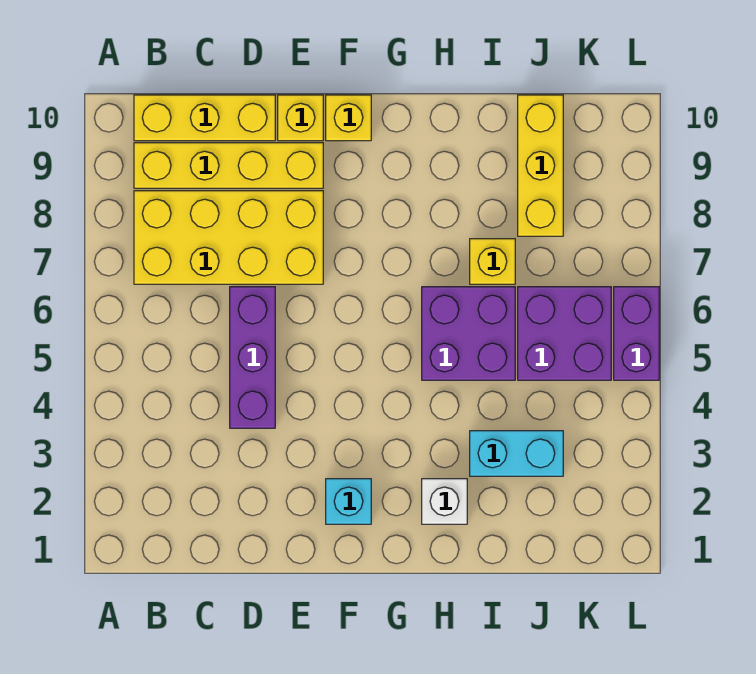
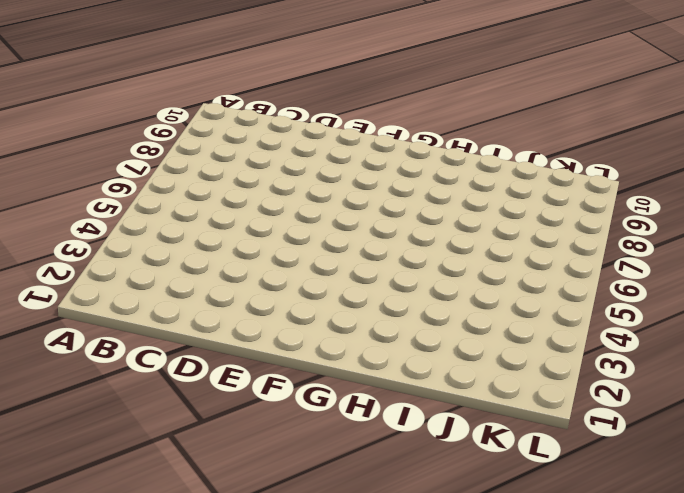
none -> yellow 2x4 brick [134,191,323,284]
none -> yellow 1x4 brick [134,143,323,188]
none -> yellow 1x3 brick [134,95,275,141]

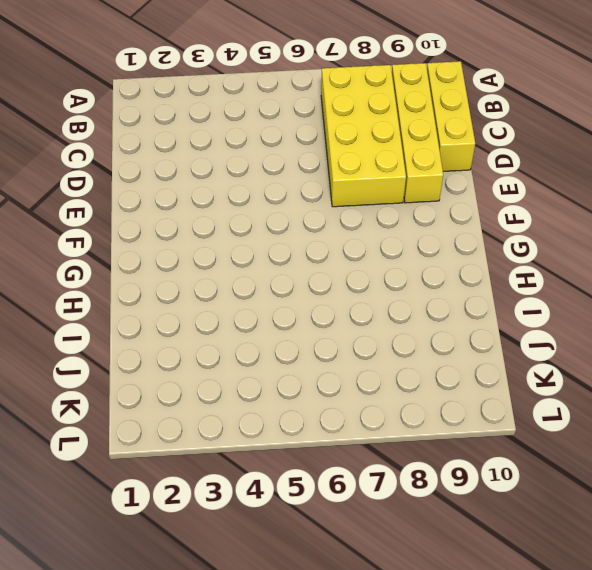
none -> purple 1x3 brick [230,287,275,428]
none -> yellow 1x1 brick [278,95,323,141]
none -> cyan 1x1 brick [326,479,371,524]

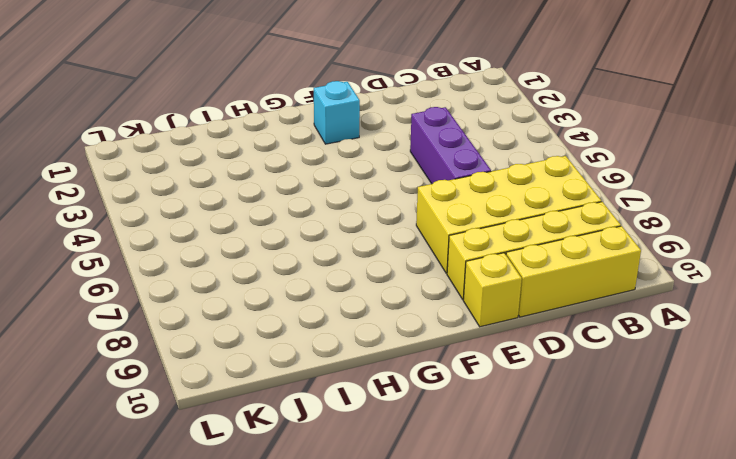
none -> yellow 1x1 brick [326,95,371,141]
none -> white 1x1 brick [422,479,467,524]
none -> purple 2x2 brick [422,287,515,380]

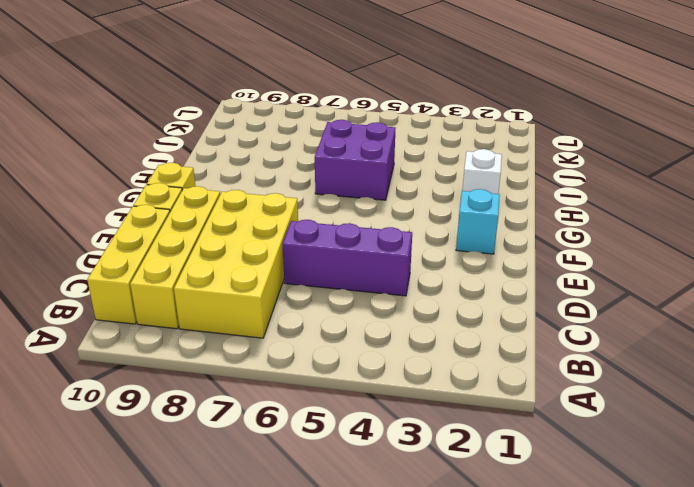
none -> cyan 1x2 brick [470,431,563,476]
none -> yellow 1x1 brick [470,239,515,284]
none -> purple 2x2 brick [518,287,611,380]

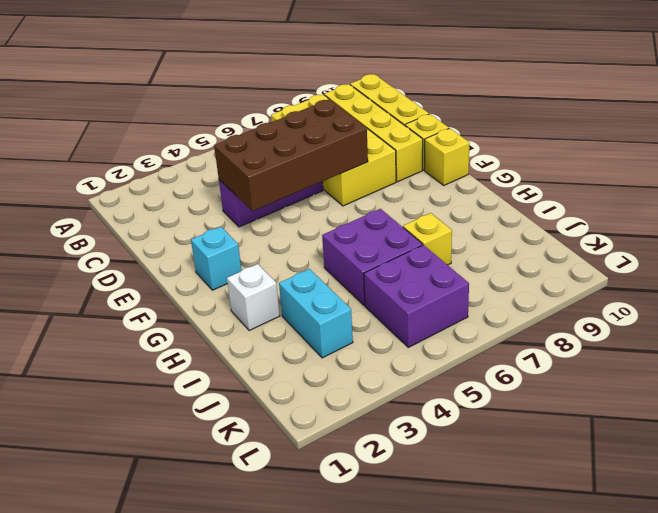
brown 2x4 brick [214,99,368,211] -> none
none -> yellow 1x3 brick [518,95,563,236]
none -> purple 1x2 brick [614,287,659,380]

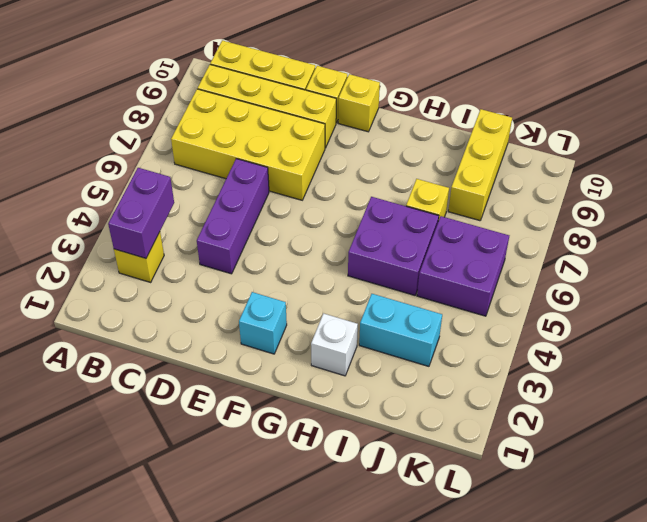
yellow 1x1 brick [114,232,164,282] -> none
purple 1x2 brick [108,168,174,258] -> purple 1x2 brick moved to [614,287,659,380]

